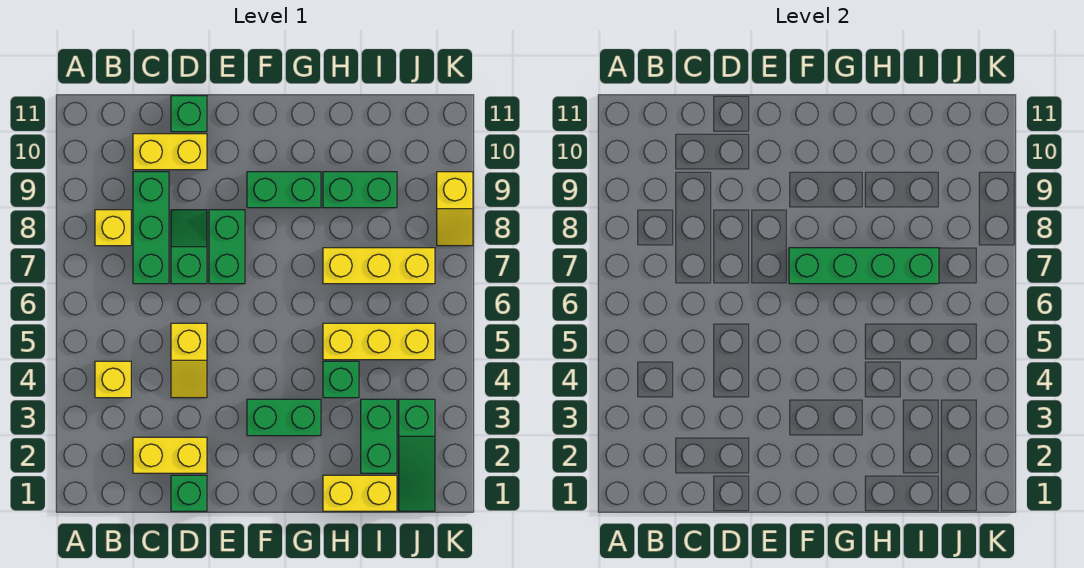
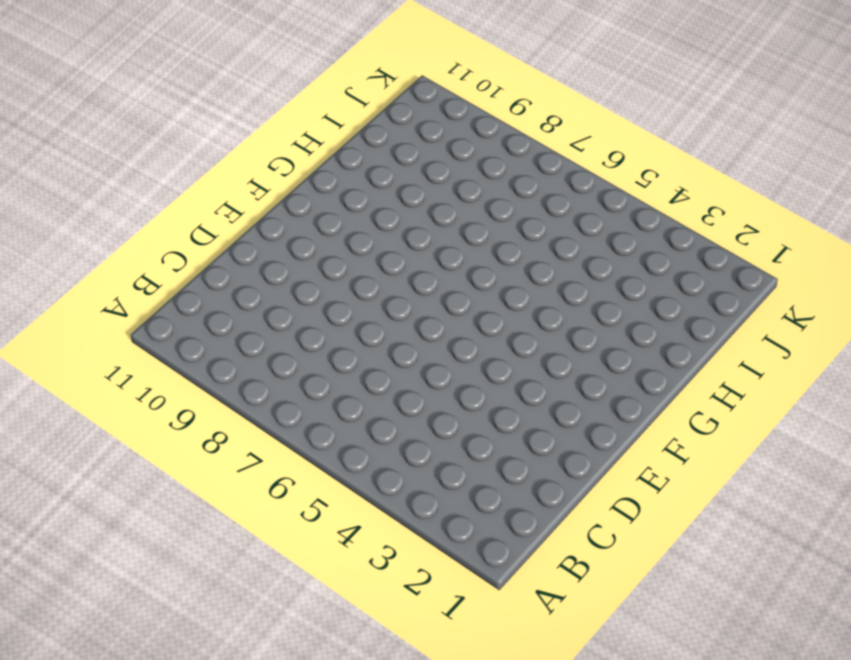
none -> yellow 1x1 brick [95,361,131,398]
none -> yellow 1x1 brick [95,210,131,246]
none -> yellow 1x2 brick [133,437,207,473]

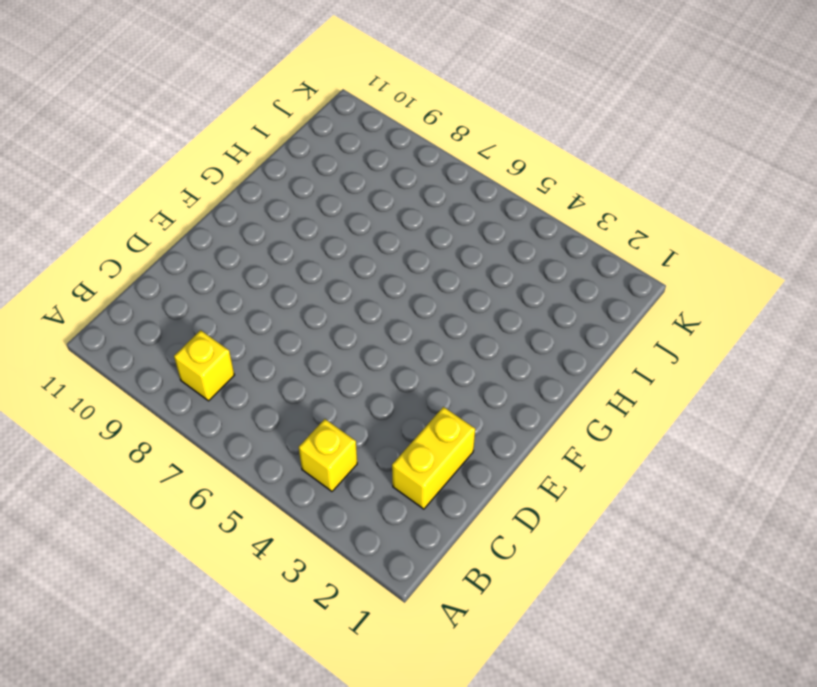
none -> green 1x3 brick [133,172,169,284]
none -> yellow 1x2 brick [133,134,207,170]
none -> green 1x1 brick [171,475,207,511]

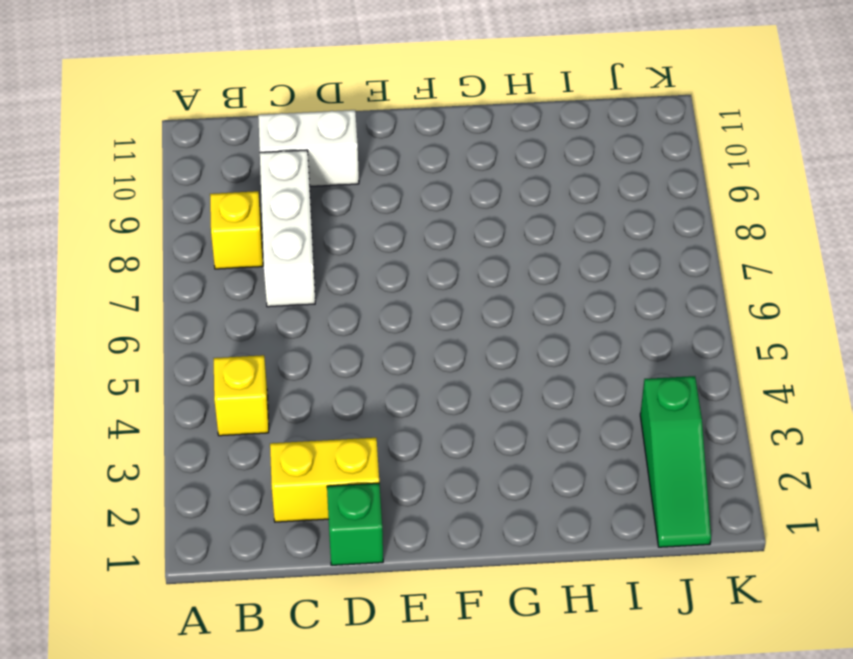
white 1x3 brick [260,150,315,307] -> green 1x3 brick [133,172,169,284]
white 1x2 brick [258,110,359,186] -> yellow 1x2 brick [133,134,207,170]
none -> yellow 1x2 slope [171,323,207,398]
none -> green 1x2 slope [171,210,207,284]
none -> green 1x1 brick [171,96,207,132]

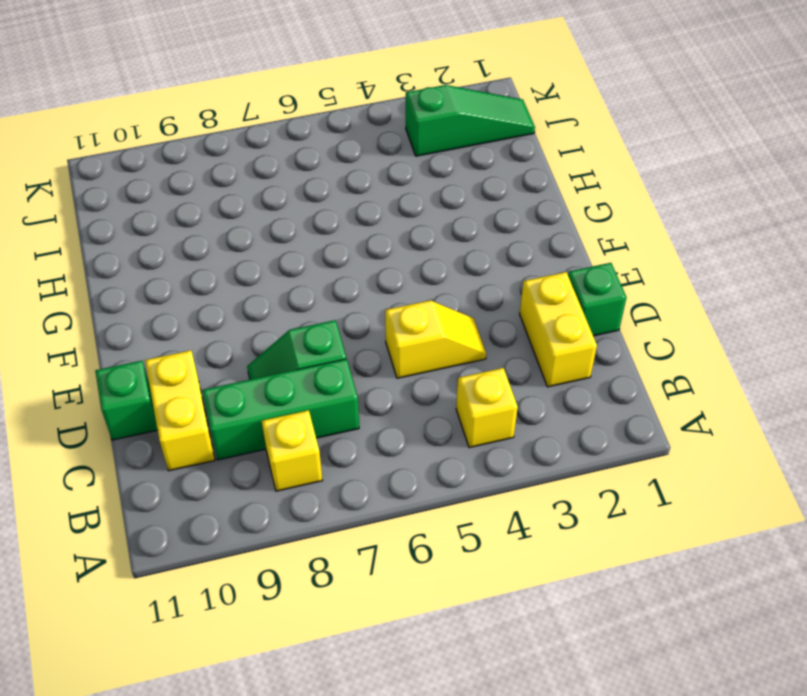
none -> green 1x2 brick [209,210,245,284]
none -> green 1x2 brick [247,399,321,436]
none -> green 1x2 brick [247,172,321,208]

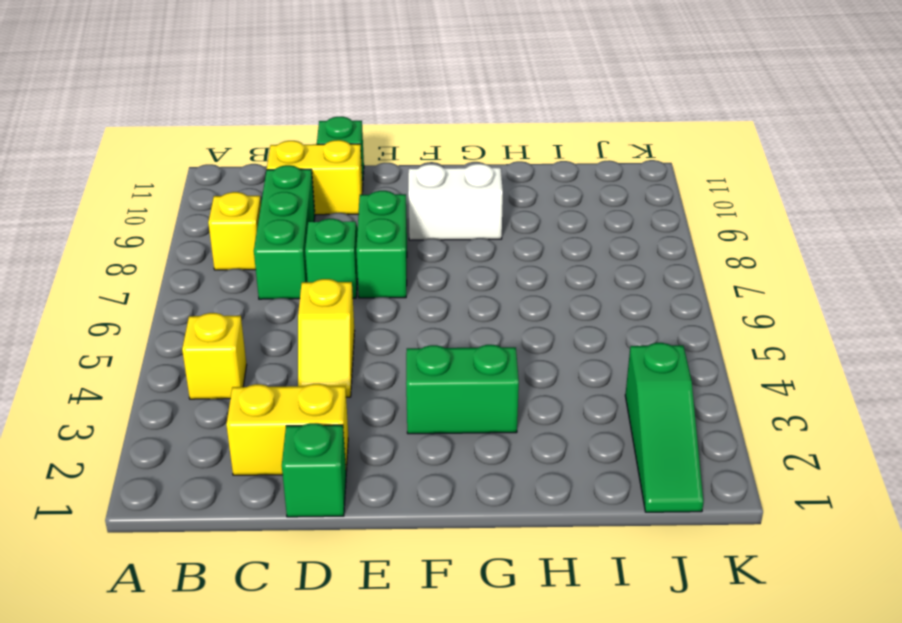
white 1x2 brick [408,164,503,240] -> green 1x2 brick [247,172,321,208]
none -> yellow 1x2 brick [323,475,397,511]
none -> green 1x1 brick [323,361,359,398]
none -> yellow 1x3 brick [323,323,435,360]

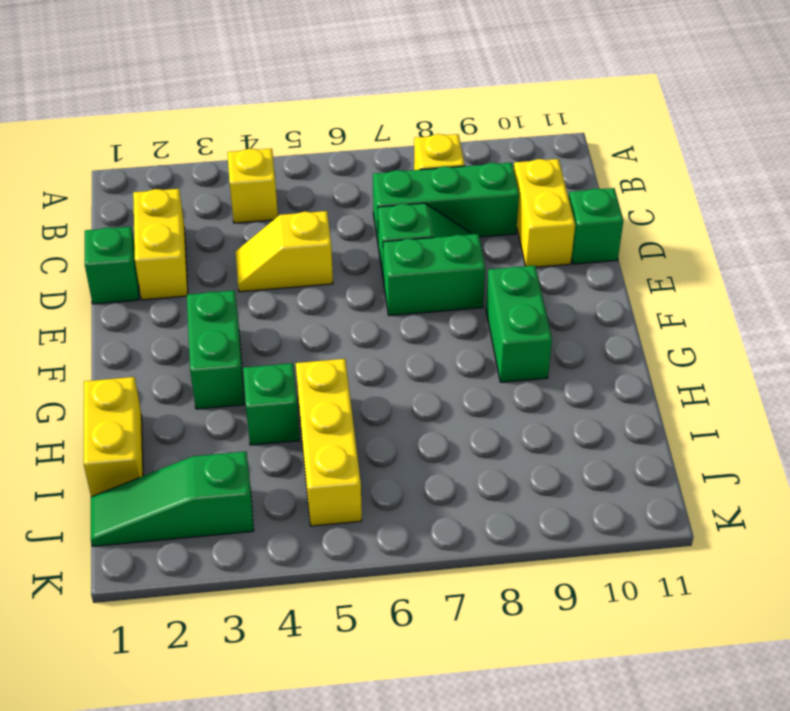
none -> yellow 1x3 brick [323,248,435,284]
none -> green 1x2 brick [323,172,397,208]
none -> green 1x2 brick [361,399,397,473]

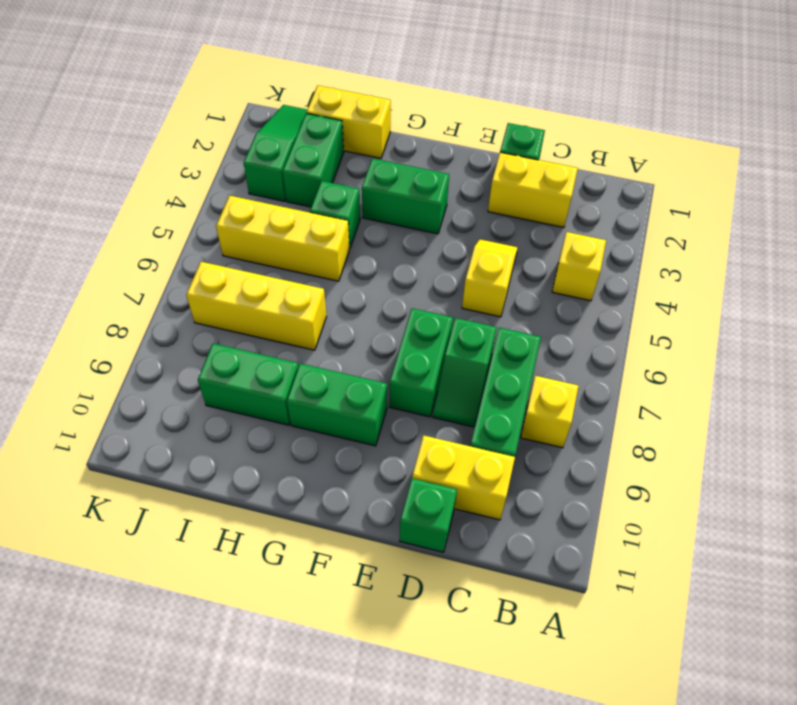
none -> yellow 1x2 slope [437,172,473,246]
none -> green 1x4 brick [789,248,939,284]

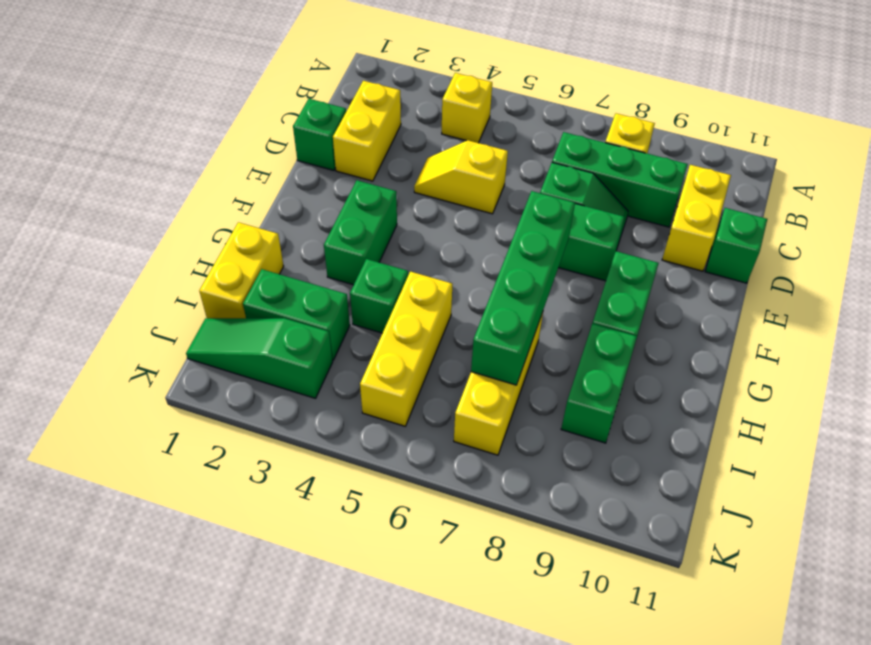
none -> yellow 1x2 slope [437,172,473,246]

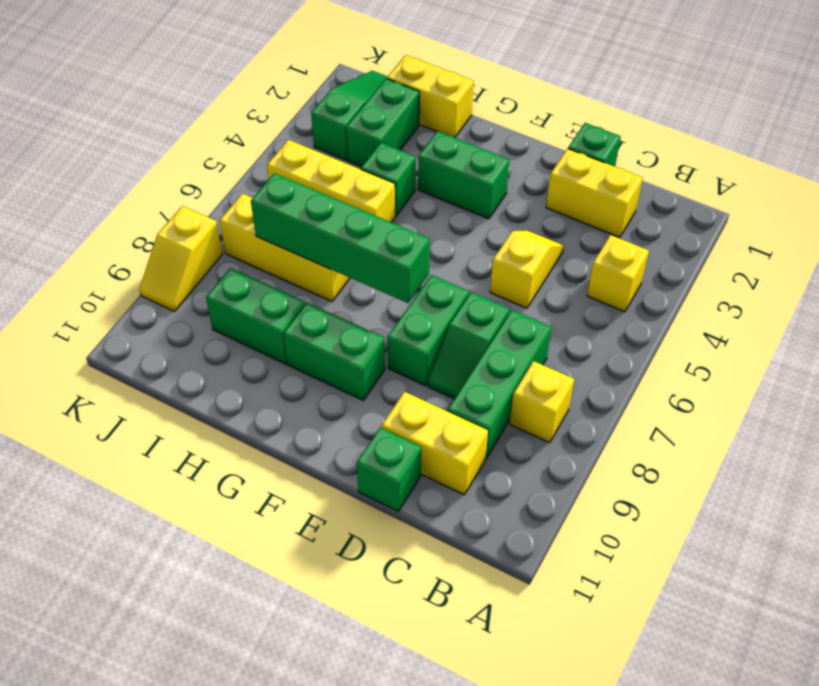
yellow 1x2 slope [139,206,222,311] -> yellow 1x2 slope turned to [437,172,473,246]

